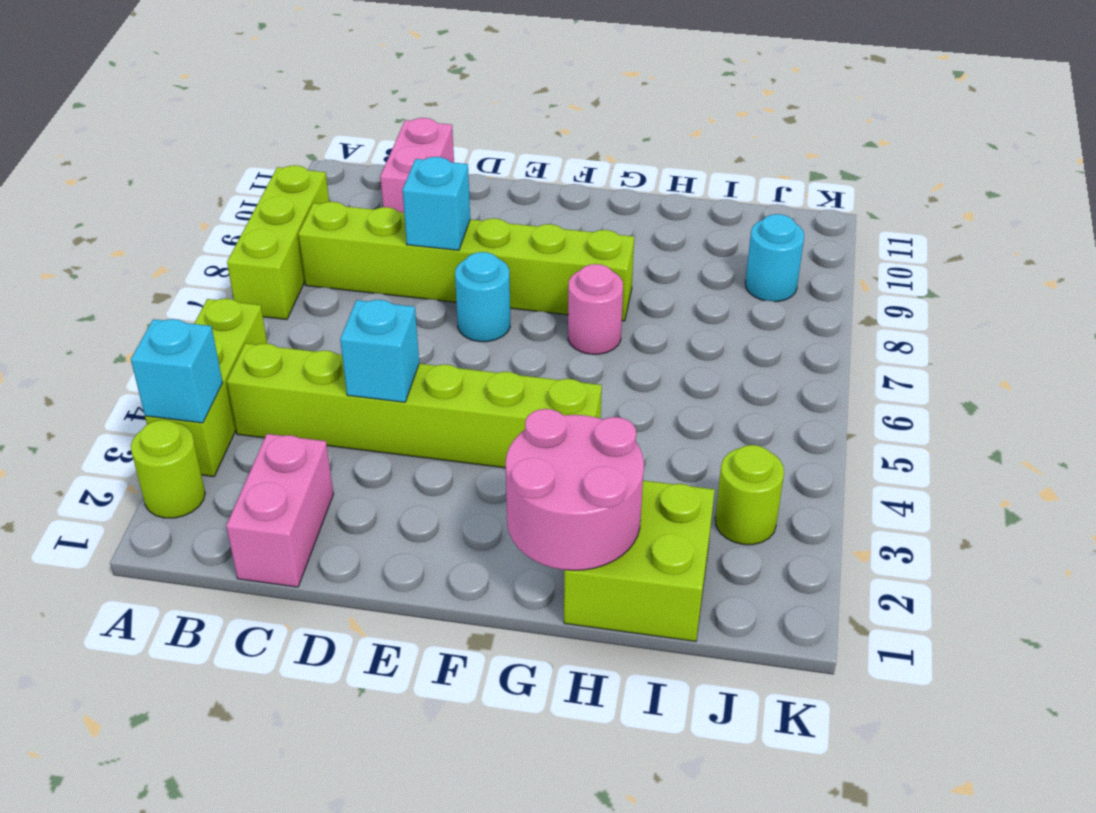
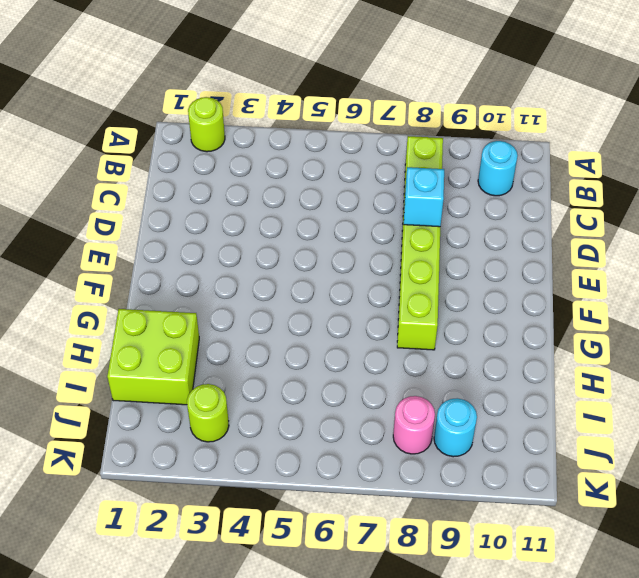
cyan 1x1 round brick [478,141,518,196] -> cyan 1x1 round brick moved to [455,252,510,342]
pink 1x1 round brick [393,396,435,454] -> pink 1x1 round brick moved to [568,264,623,354]
none -> lime 1x3 brick [145,299,267,477]
none -> lime 1x3 brick [227,165,329,320]
none -> lime 1x6 brick [227,343,602,468]

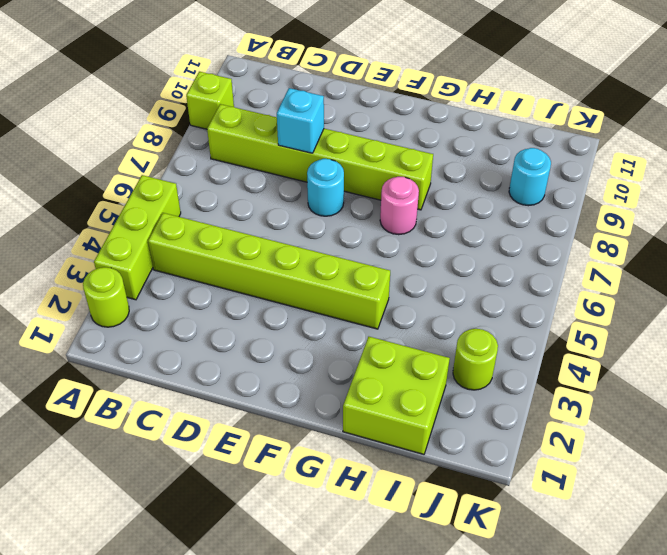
lime 1x1 brick [186,72,234,129] -> lime 1x3 brick [227,165,329,320]
none -> pink 1x2 brick [226,434,333,587]
none -> pink 1x2 brick [380,118,454,212]
none -> cyan 1x1 brick [131,319,223,423]

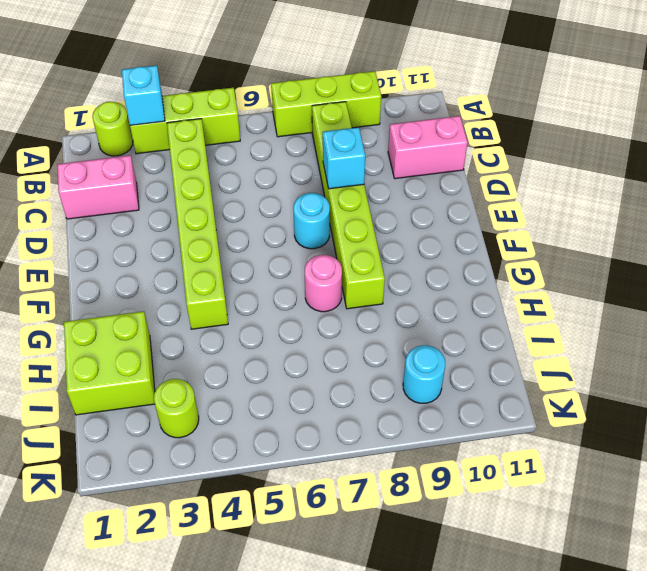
none -> cyan 1x1 brick [340,300,419,402]
none -> pink 2x2 round brick [506,409,644,570]

